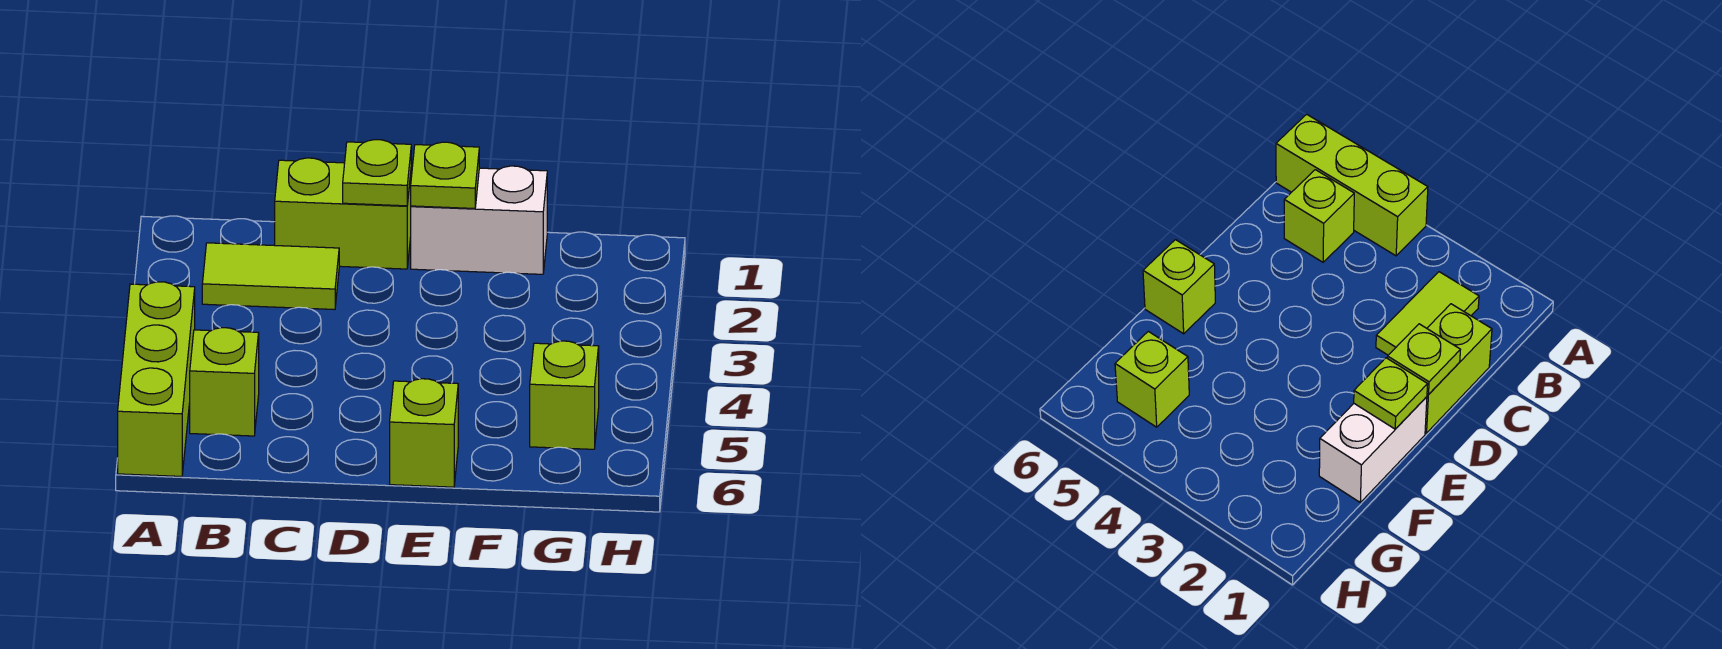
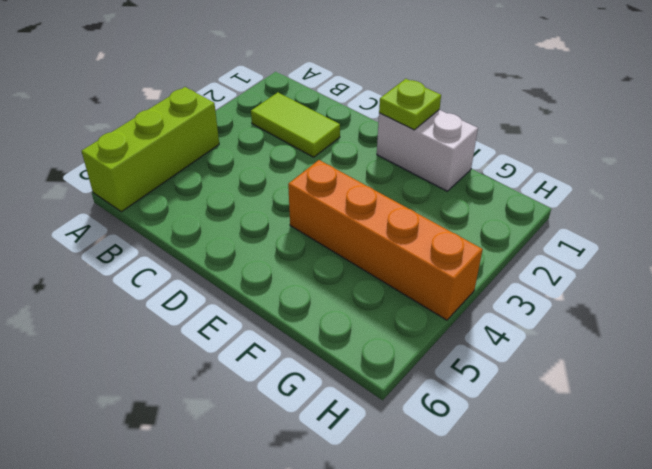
orange 1x4 brick [288,160,483,320] -> none
none -> lime 1x1 brick [190,328,259,436]
none -> lime 1x2 brick [275,158,411,269]

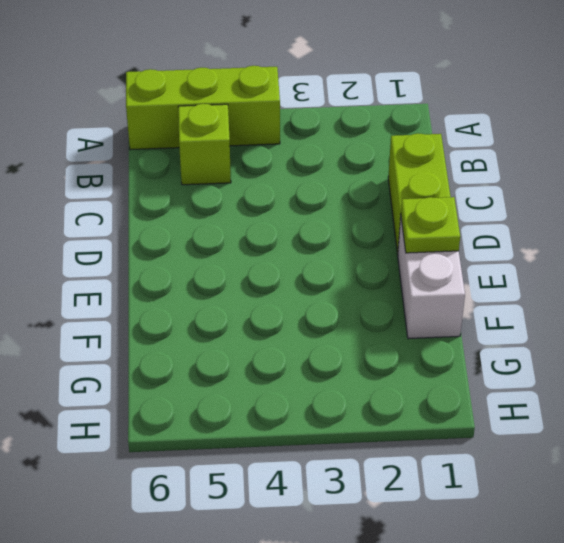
none -> lime 1x2 tile [202,243,339,309]
none -> lime 1x1 brick [390,379,458,487]

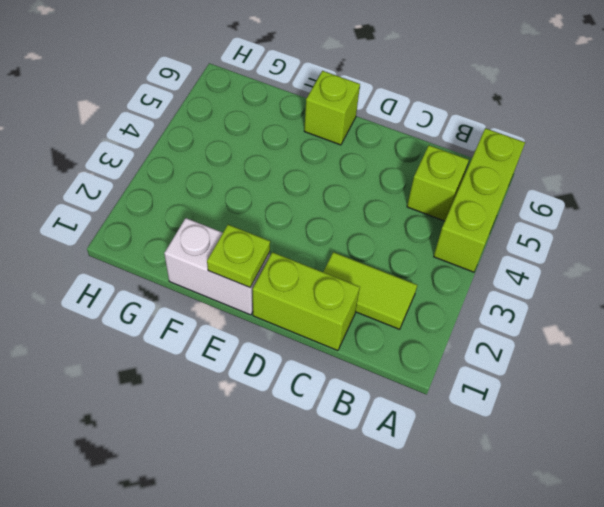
none -> lime 1x1 brick [530,341,599,449]
none -> lime 1x1 plate [343,140,411,206]

